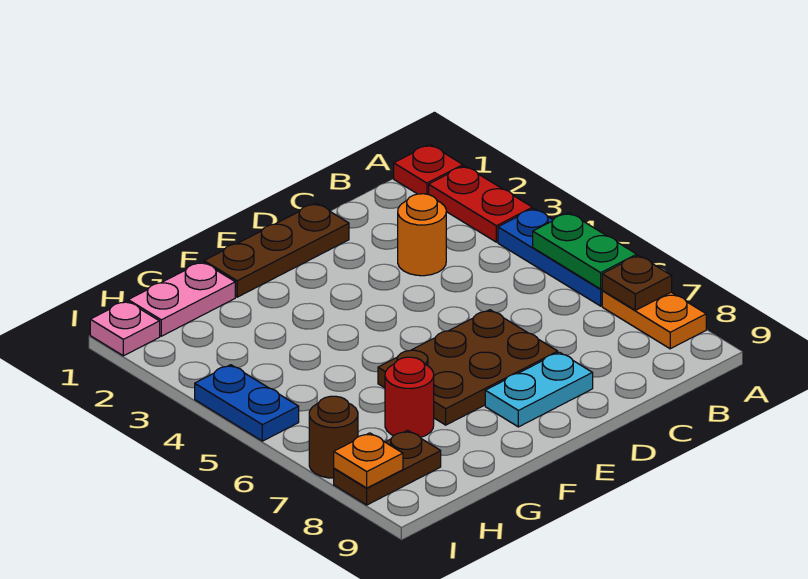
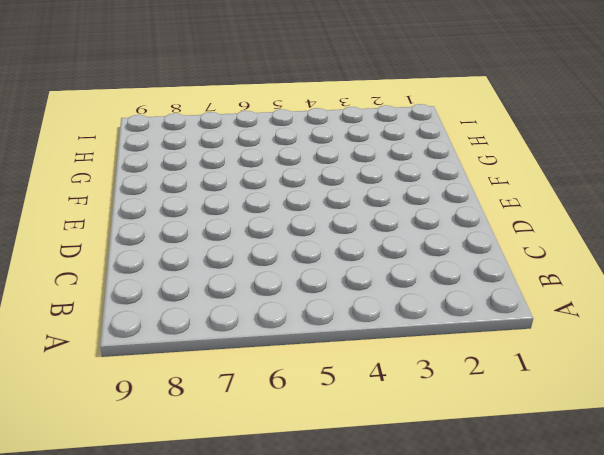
none -> red 1x1 plate [394,144,463,195]
none -> red 1x2 plate [429,166,532,242]
none -> blue 1x3 plate [498,208,603,306]

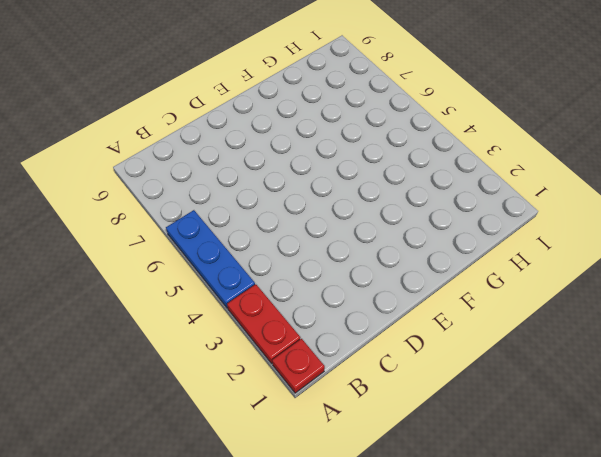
none -> orange 1x2 plate [602,291,706,349]
none -> orange 1x1 round brick [398,194,446,276]
none -> brown 1x3 plate [204,203,349,297]

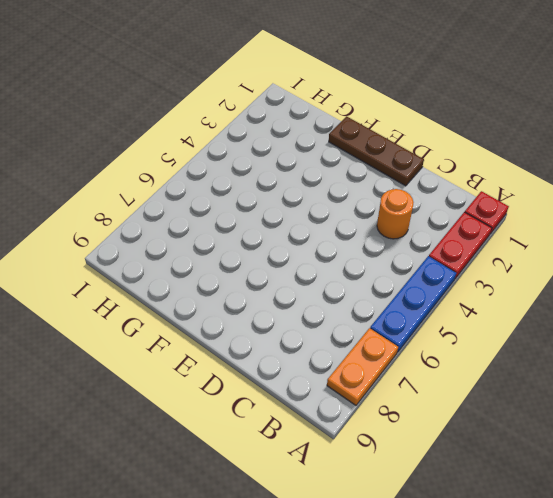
none -> brown 2x3 plate [378,310,558,425]
none -> cyan 1x2 plate [485,352,593,427]
none -> pink 1x2 plate [128,262,235,336]

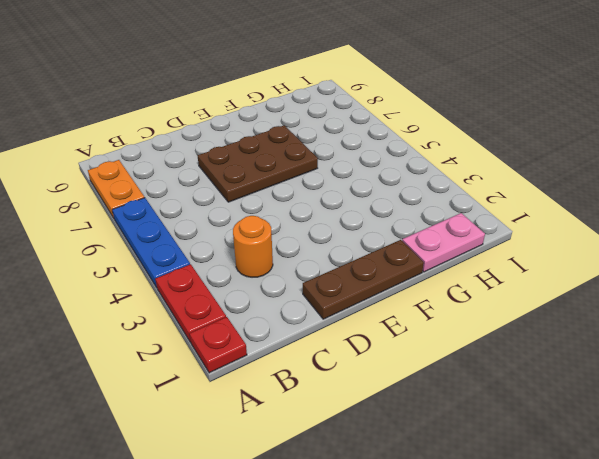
none -> cyan 1x2 plate [485,352,593,427]
none -> red 1x1 round brick [385,357,434,437]
none -> brown 1x2 plate [334,430,441,505]

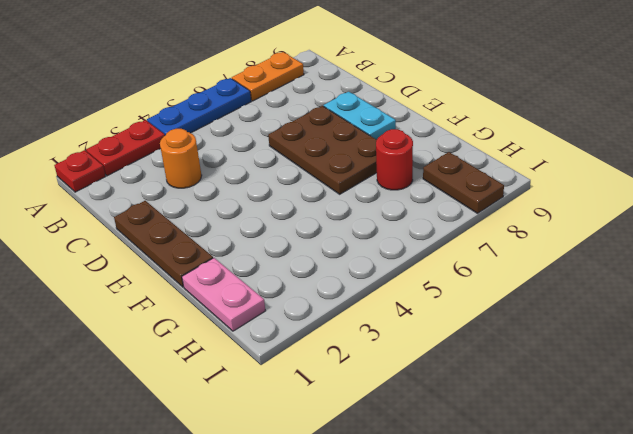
none -> pink 1x1 plate [90,301,160,356]
none -> blue 1x2 plate [195,365,299,441]
none -> brown 1x1 round brick [309,396,358,478]

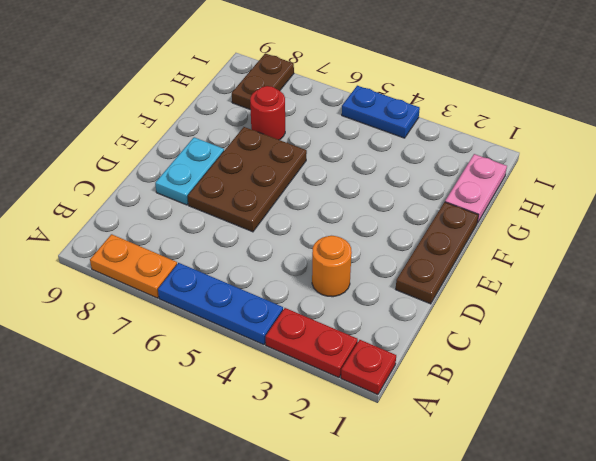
none -> pink 1x1 plate [90,301,160,356]
none -> brown 1x1 round brick [309,396,358,478]
none -> green 1x2 plate [533,213,637,289]

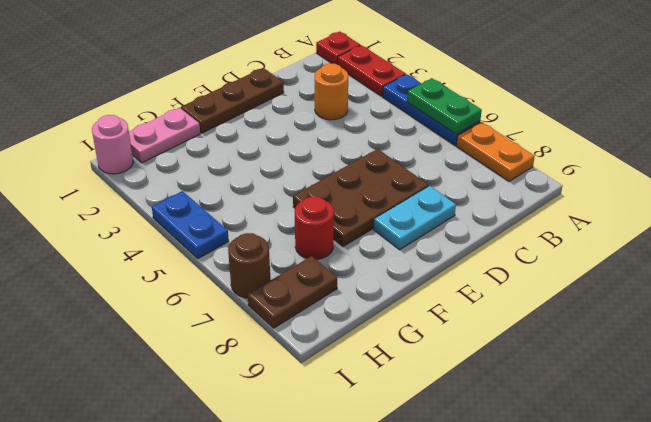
pink 1x1 round brick [92,115,133,174] -> pink 1x1 plate [90,301,160,356]
none -> brown 1x1 plate [602,255,672,310]
none -> orange 1x1 plate [334,433,403,488]

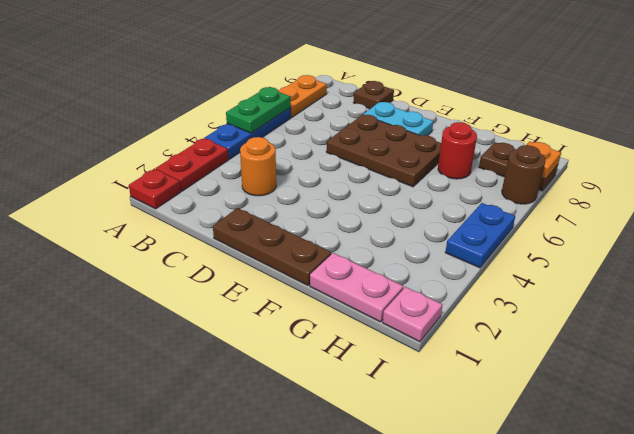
brown 1x1 plate [353,81,394,109] -> brown 1x1 plate moved to [602,255,672,310]

